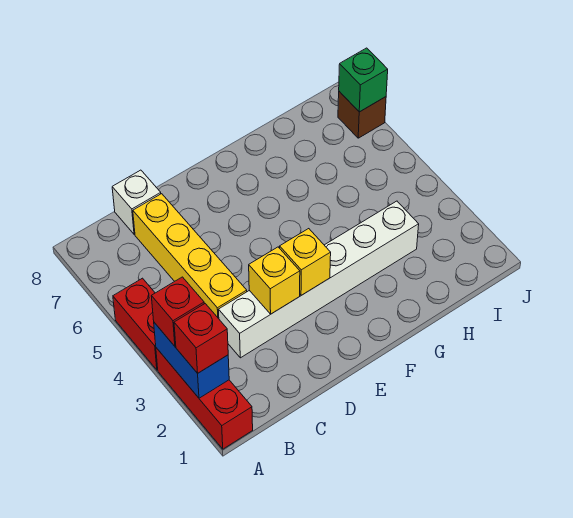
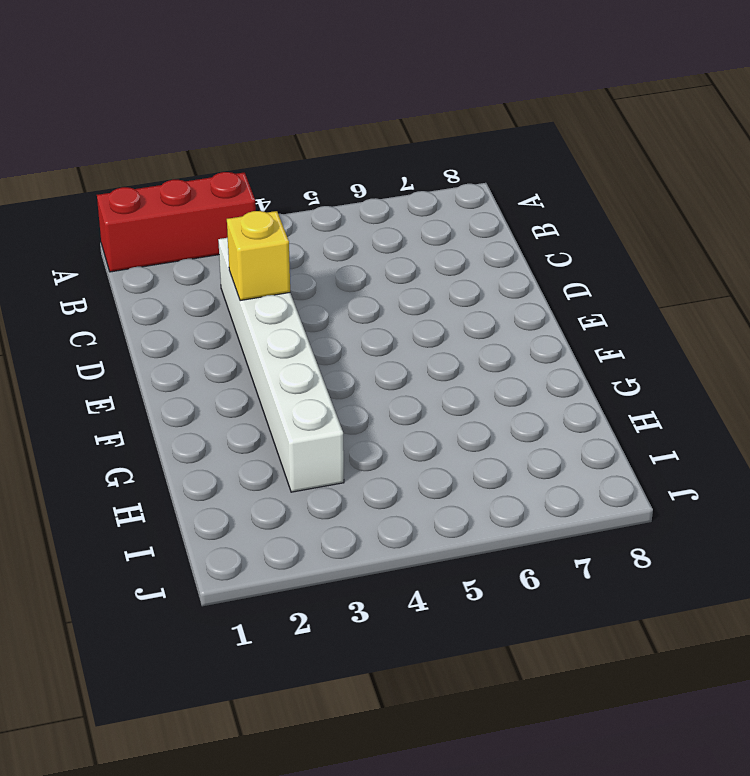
none -> red 1x2 brick [113,278,158,370]
none -> yellow 1x4 brick [133,194,247,319]
none -> white 1x1 brick [112,170,161,234]

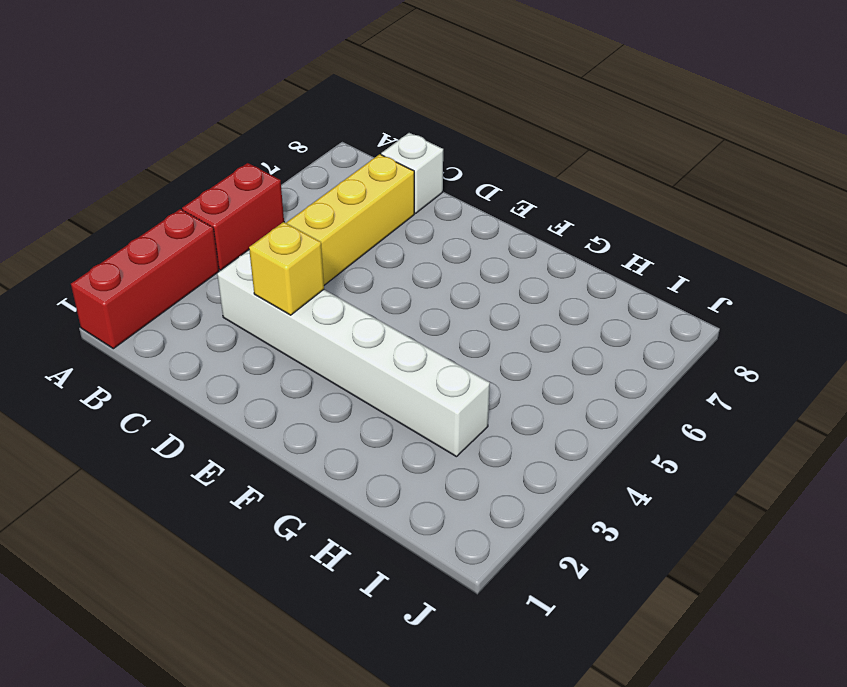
none -> brown 1x1 brick [338,91,386,138]
none -> blue 1x2 brick [154,323,229,398]
none -> yellow 1x1 brick [280,229,331,295]

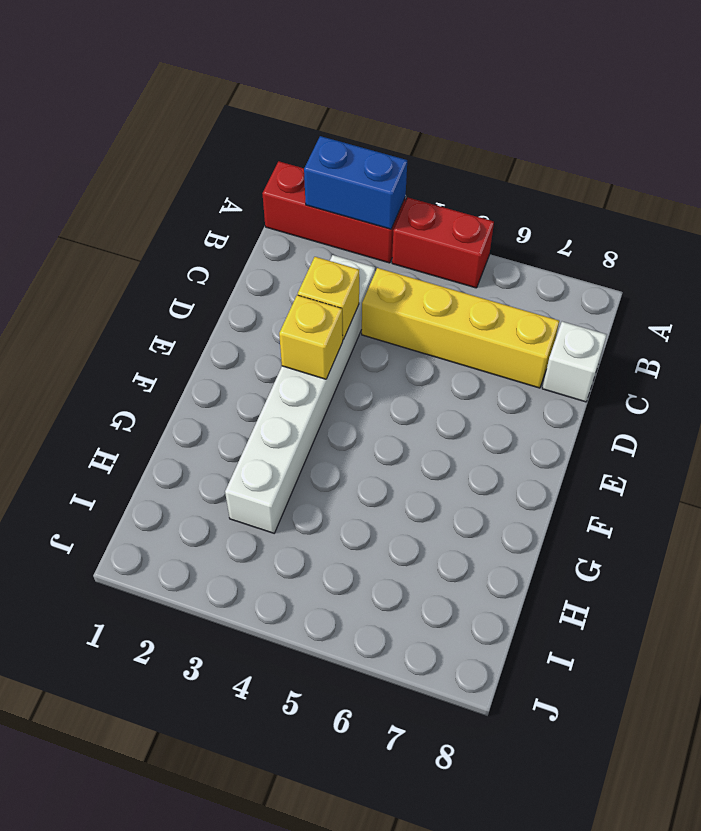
none -> brown 1x1 brick [338,91,386,138]
none -> green 1x1 brick [339,48,388,112]
none -> red 1x1 brick [174,304,228,373]

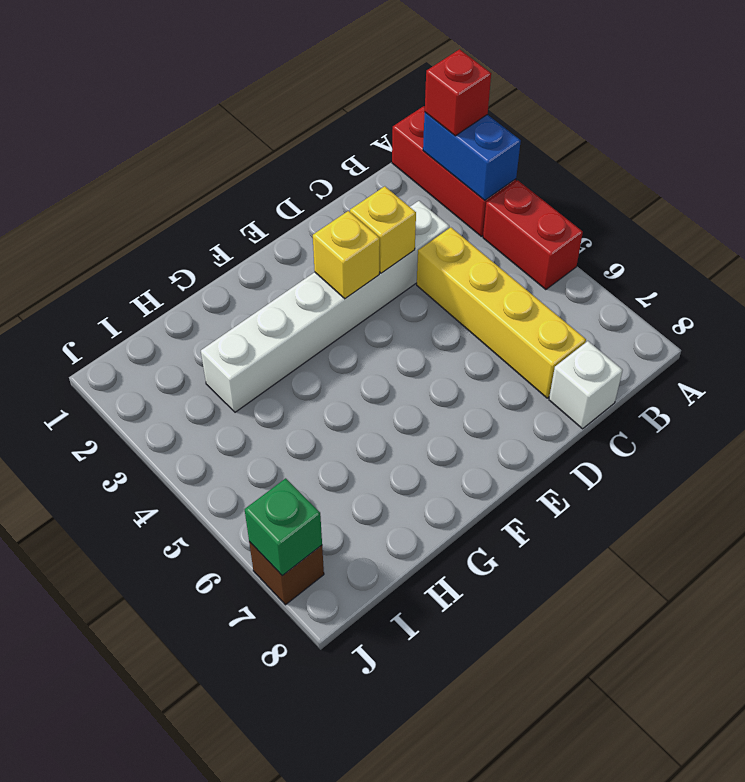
none -> red 1x1 brick [151,277,204,346]

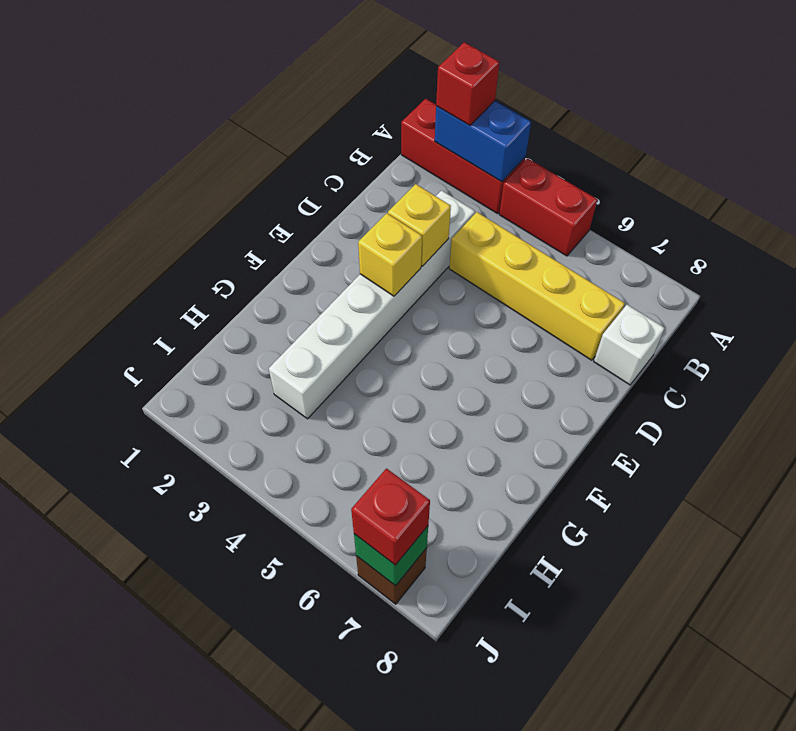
red 1x1 brick [351,468,430,565] -> red 1x1 brick moved to [151,277,204,346]

